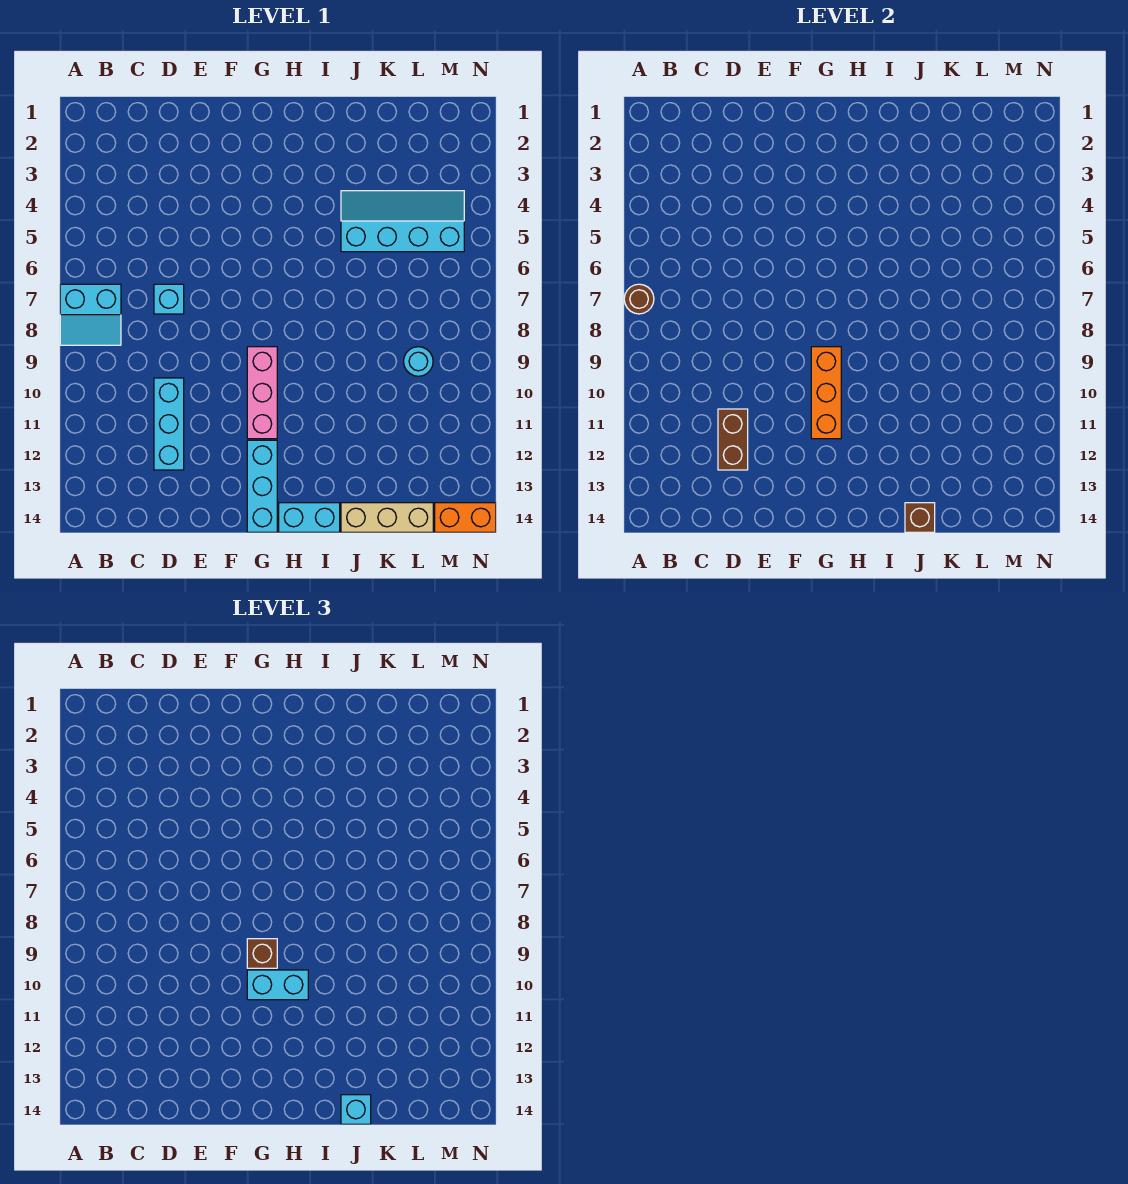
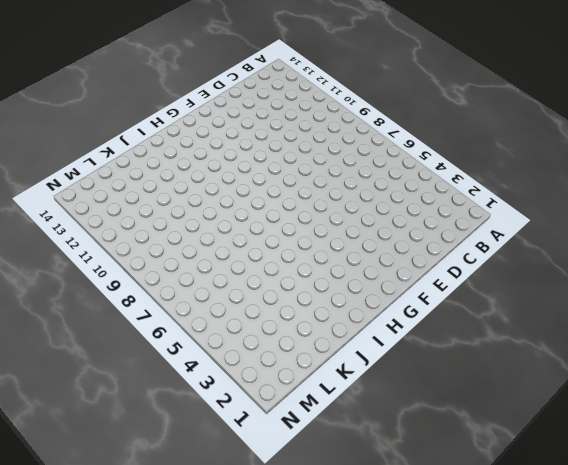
none -> cyan 2x2 slope [60,284,121,345]
none -> cyan 1x1 brick [154,284,184,314]
none -> cyan 1x3 brick [154,378,184,470]

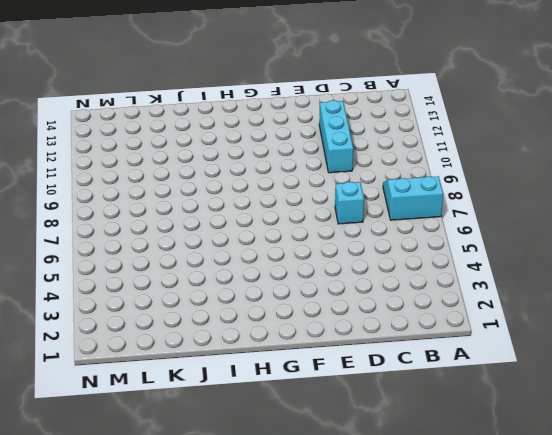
none -> pink 1x3 brick [247,347,277,439]
none -> cyan 1x3 brick [247,440,277,532]
none -> cyan 1x2 brick [279,503,340,532]

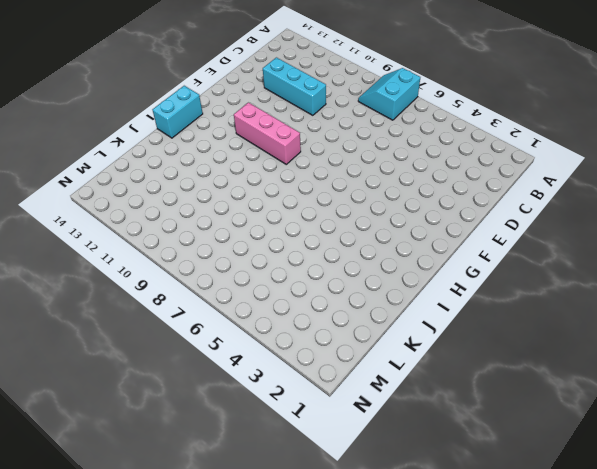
none -> cyan 1x1 brick [154,284,184,314]
none -> cyan 1x3 brick [247,440,277,532]
none -> cyan 2x4 slope [341,191,464,252]

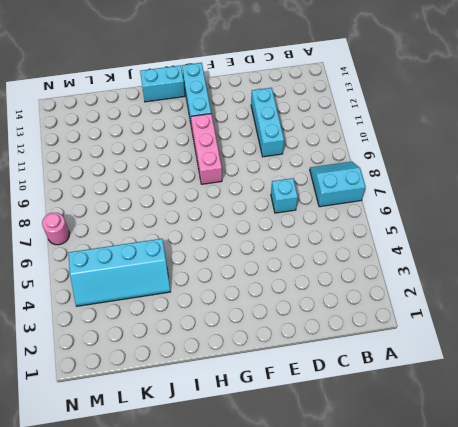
pink 1x1 round brick [42,213,69,245] -> none
none -> tan 1x3 brick [341,503,433,532]
none -> cyan 1x1 round brick [404,347,433,376]
none -> orange 1x2 brick [435,503,496,532]

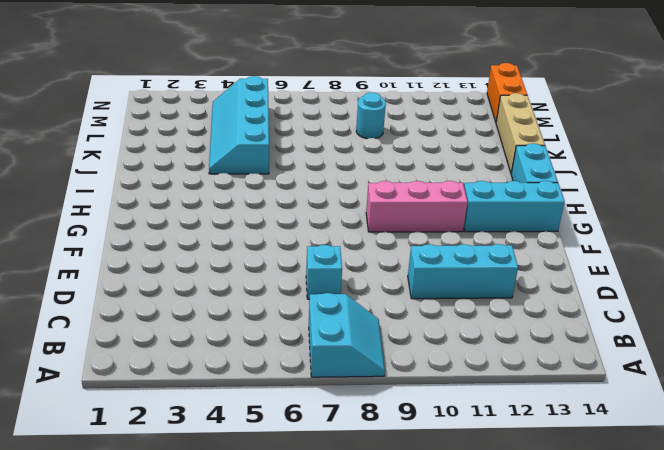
none -> brown 1x1 round brick [624,284,654,314]
none -> brown 1x2 brick [718,409,748,470]
none -> orange 1x3 brick [811,347,841,439]

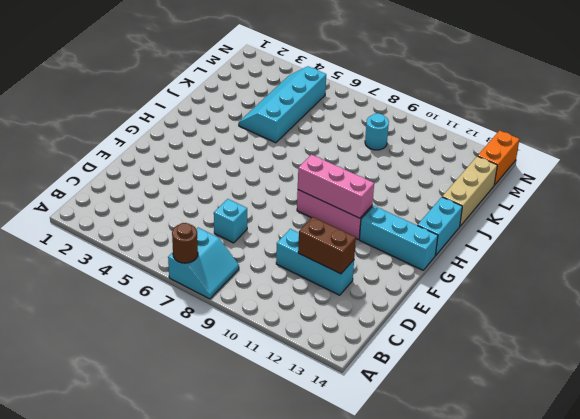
pink 1x3 brick [298,155,374,218] -> orange 1x3 brick [811,347,841,439]
none -> brown 1x1 brick [905,503,935,532]
none -> brown 1x1 brick [247,939,277,968]
none -> cyan 1x2 brick [247,970,308,1000]

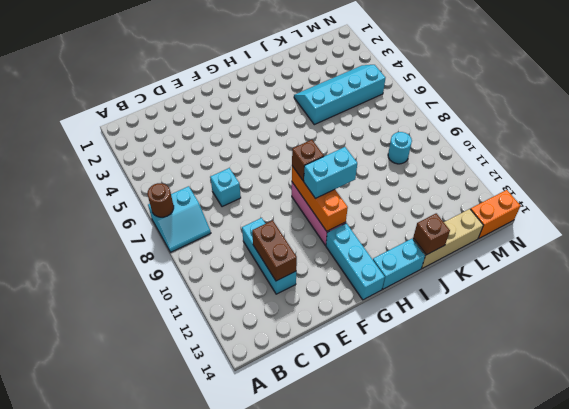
none -> cyan 1x1 brick [341,1095,371,1124]

